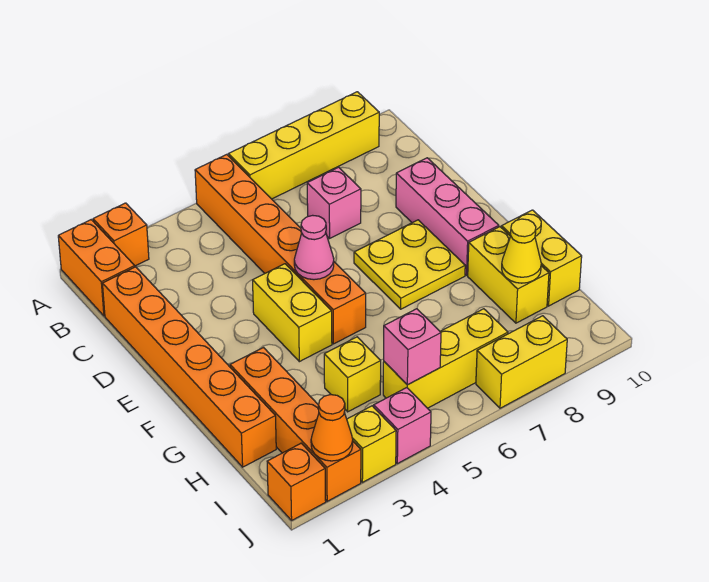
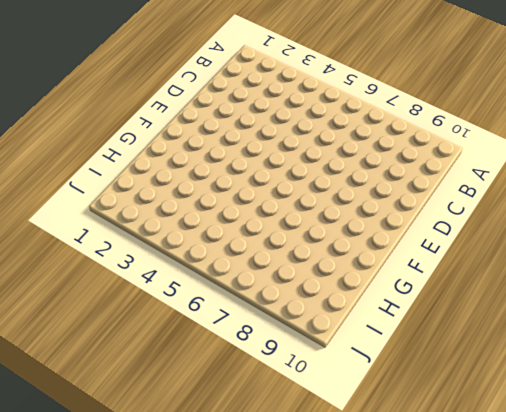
none -> orange 1x2 brick [58,220,135,316]
none -> orange 1x1 brick [93,203,149,266]
none -> orange 1x6 brick [195,154,366,344]

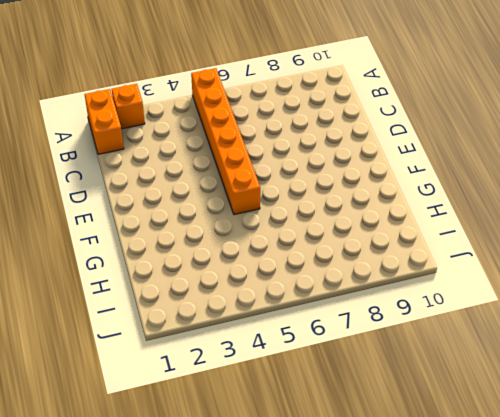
none -> yellow 1x4 brick [229,92,379,199]
none -> orange 1x6 brick [102,267,276,467]
none -> pink 1x1 brick [307,167,361,238]

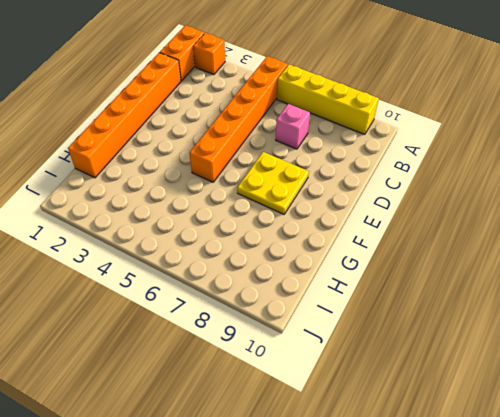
none -> pink 1x3 brick [396,158,499,275]
none -> yellow 1x2 brick [253,264,332,362]
none -> orange 1x4 brick [230,348,361,501]

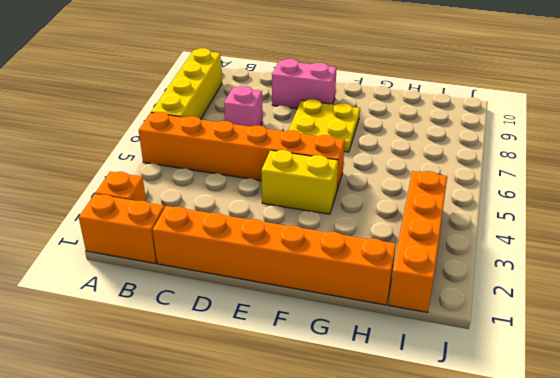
pink 1x2 brick [272,59,337,109] -> pink 1x3 brick [396,158,499,275]
orange 1x4 brick [389,171,447,313] -> orange 1x4 brick turned to [230,348,361,501]
none -> yellow 1x2 brick [468,227,549,323]
none -> yellow 1x2 brick [502,210,582,306]
none -> yellow 1x1 brick [324,337,381,412]

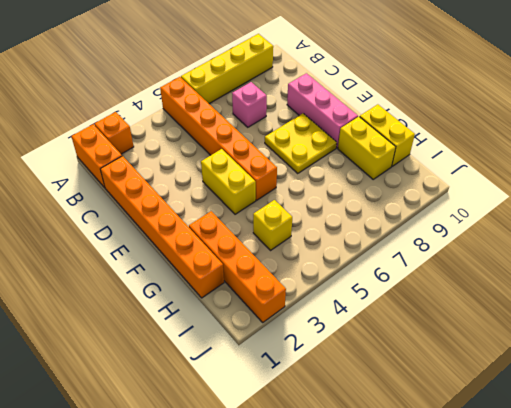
none -> yellow 1x3 brick [383,309,508,408]
none -> orange 1x1 brick [267,443,326,520]
none -> yellow 1x1 brick [347,406,396,482]

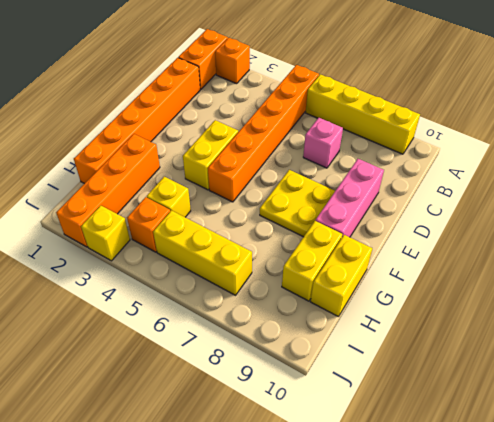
orange 1x1 brick [127,197,170,252] -> orange 1x1 brick moved to [267,443,326,520]
none -> pink 1x1 brick [374,388,431,464]
none -> yellow 1x2 brick [476,316,567,408]
none -> pink 1x1 cone [294,215,334,280]

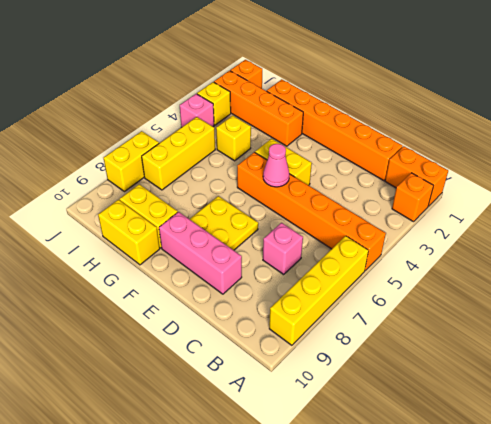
none -> yellow 1x1 cone [502,219,541,283]
none -> pink 1x1 brick [384,309,441,385]
none -> orange 1x1 cone [311,395,353,461]

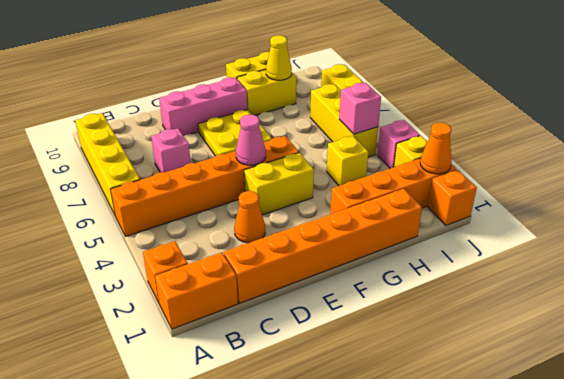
orange 1x1 cone [234,191,265,243] -> none

